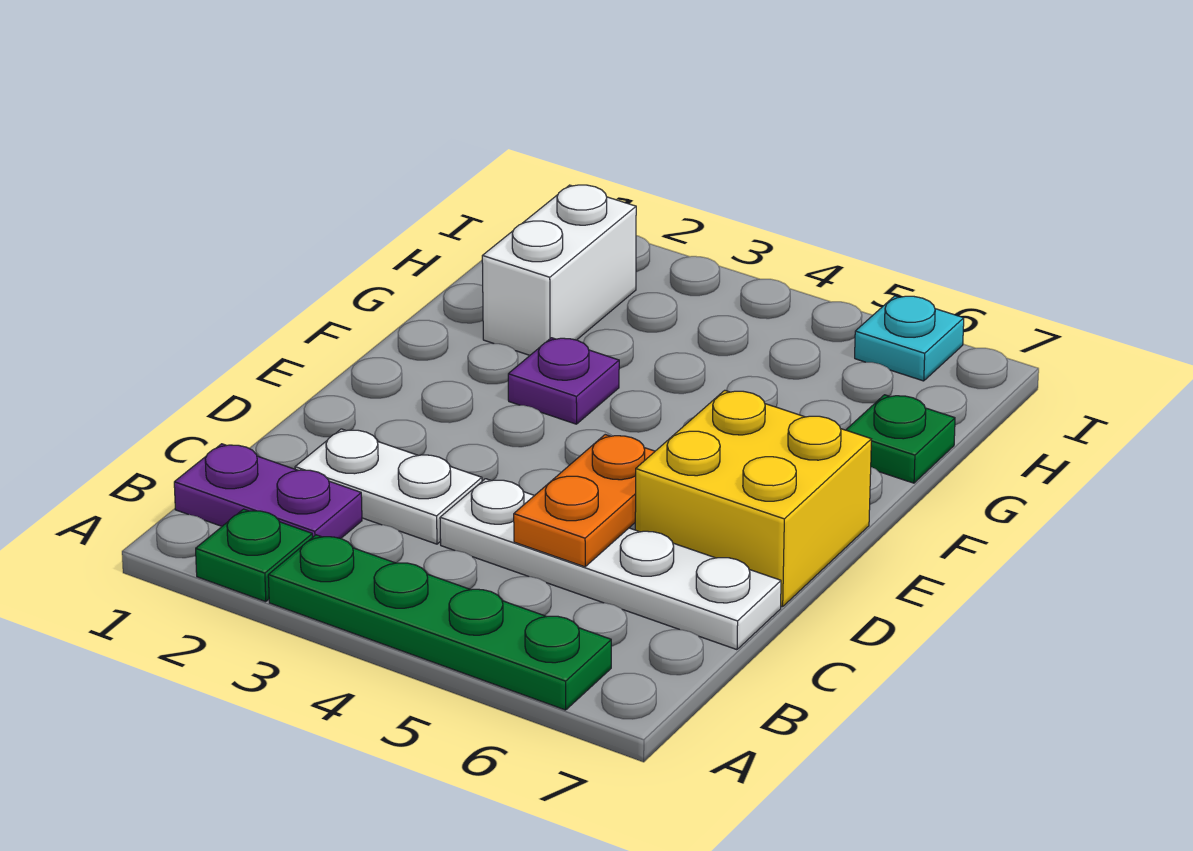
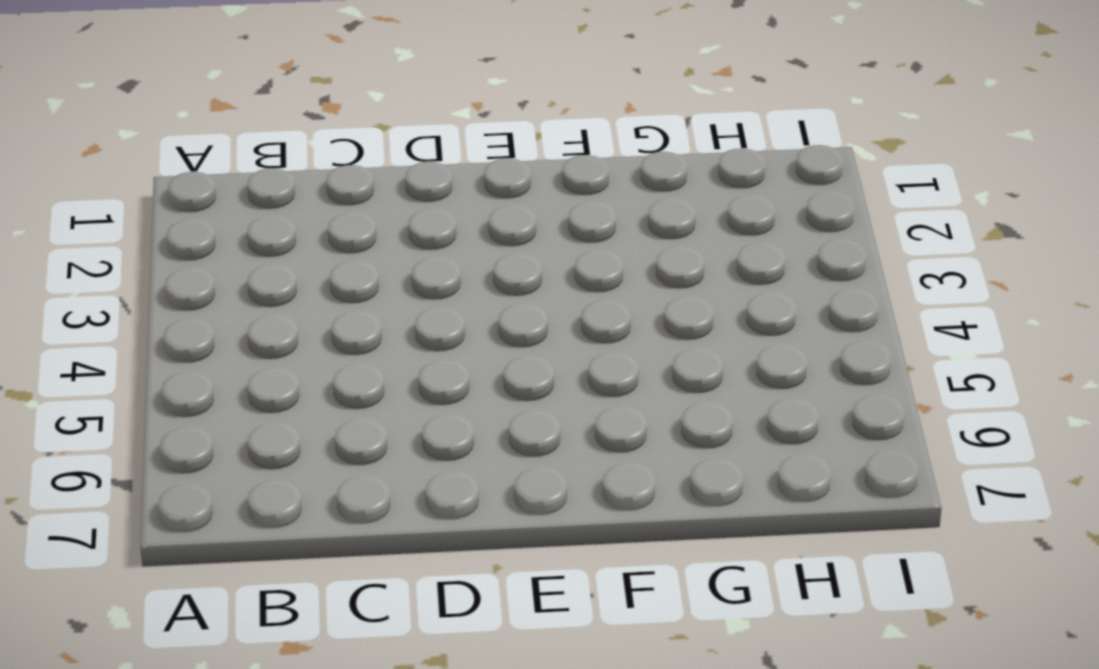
none -> green 1x1 plate [196,509,313,602]
none -> green 1x4 plate [268,535,611,710]

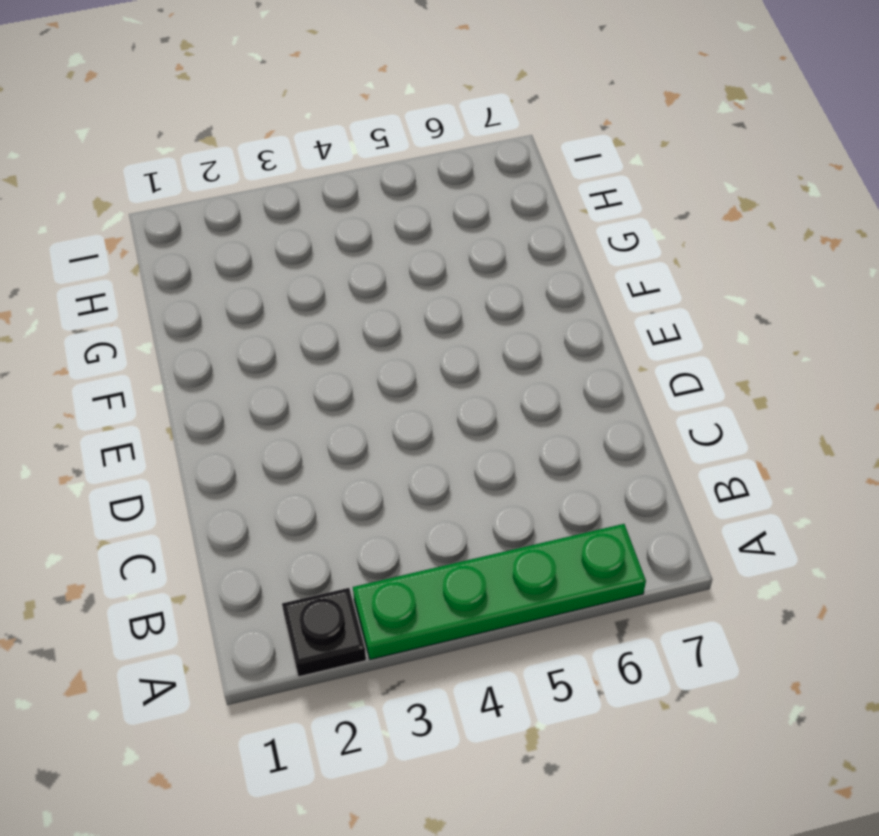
black 1x1 plate [282,588,366,677] -> green 1x1 plate [196,509,313,602]
none -> purple 1x2 plate [174,444,362,539]
none -> white 1x2 plate [295,429,482,544]

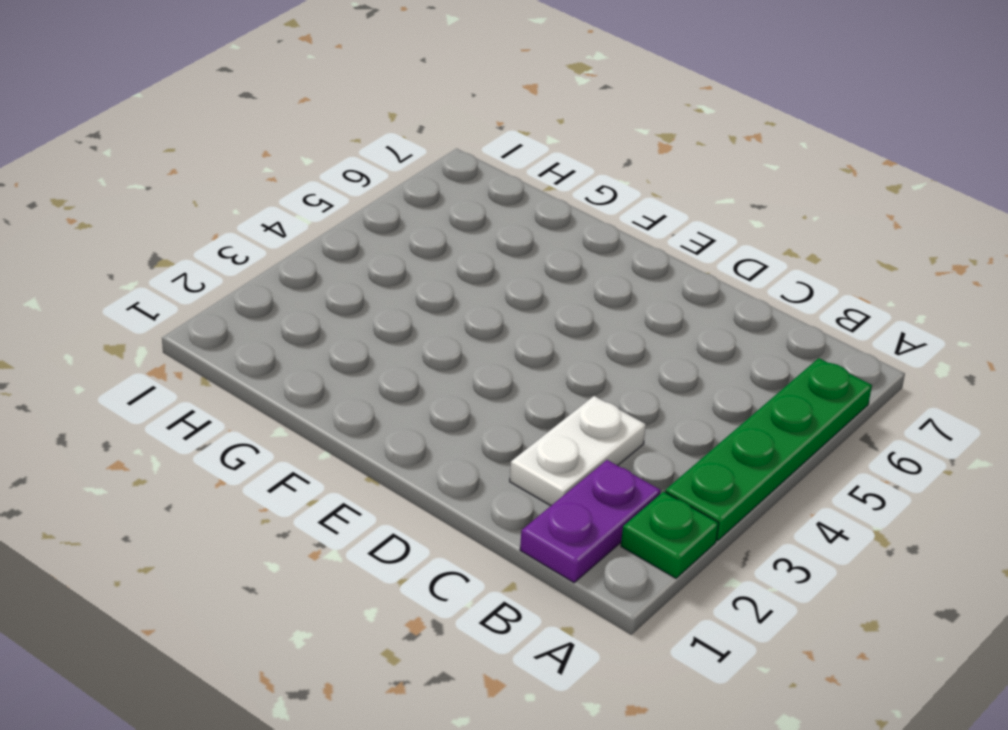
none -> white 1x4 plate [440,479,781,650]
none -> yellow 2x2 brick [635,390,871,607]

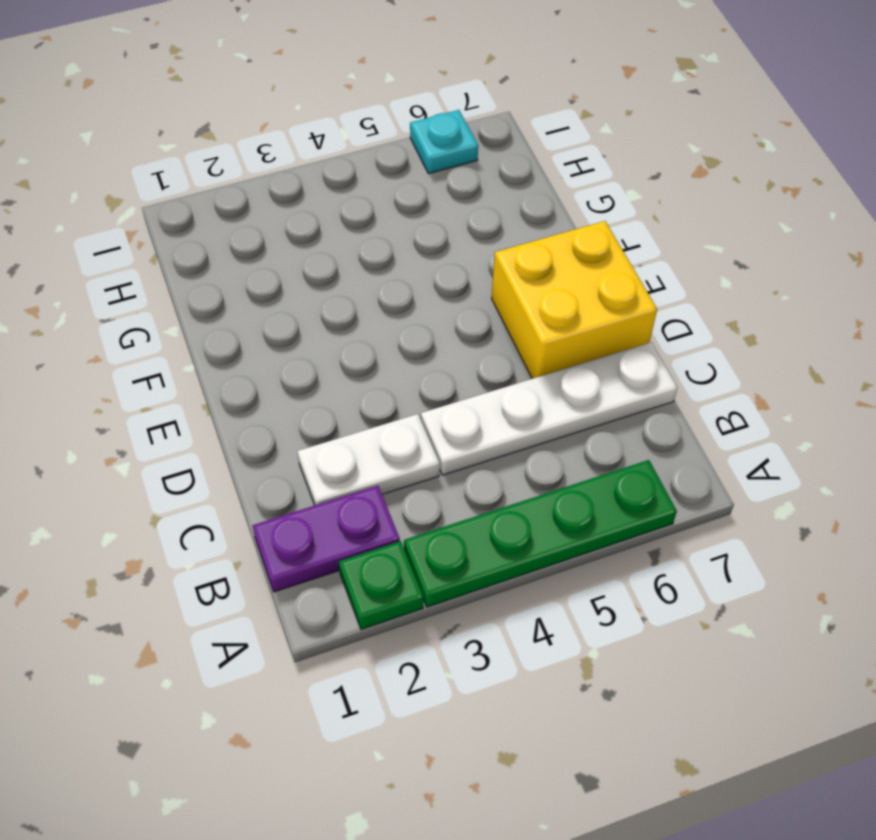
none -> purple 1x1 plate [508,338,619,424]
none -> white 1x2 brick [482,185,636,355]

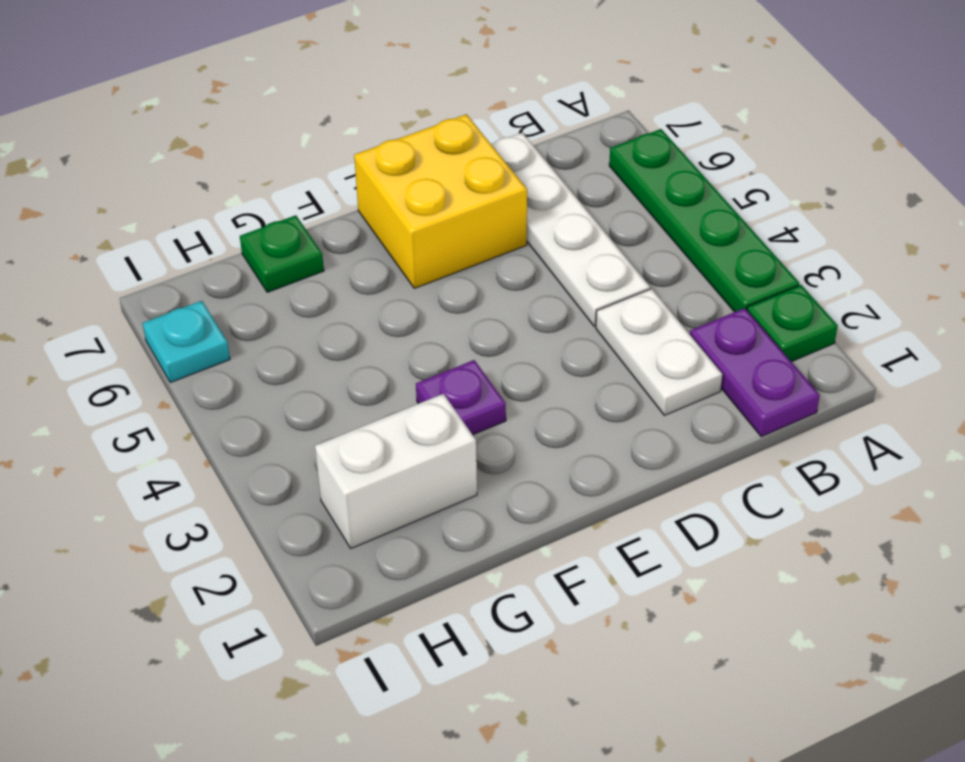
none -> orange 1x2 plate [514,435,655,567]

